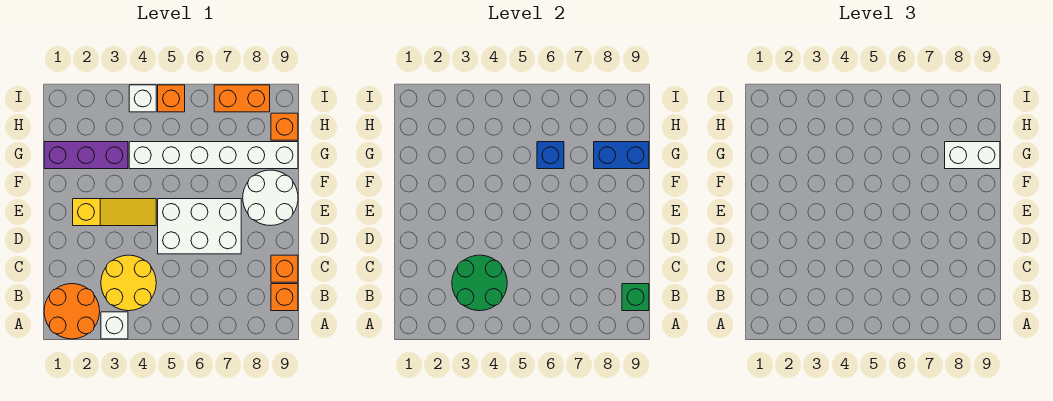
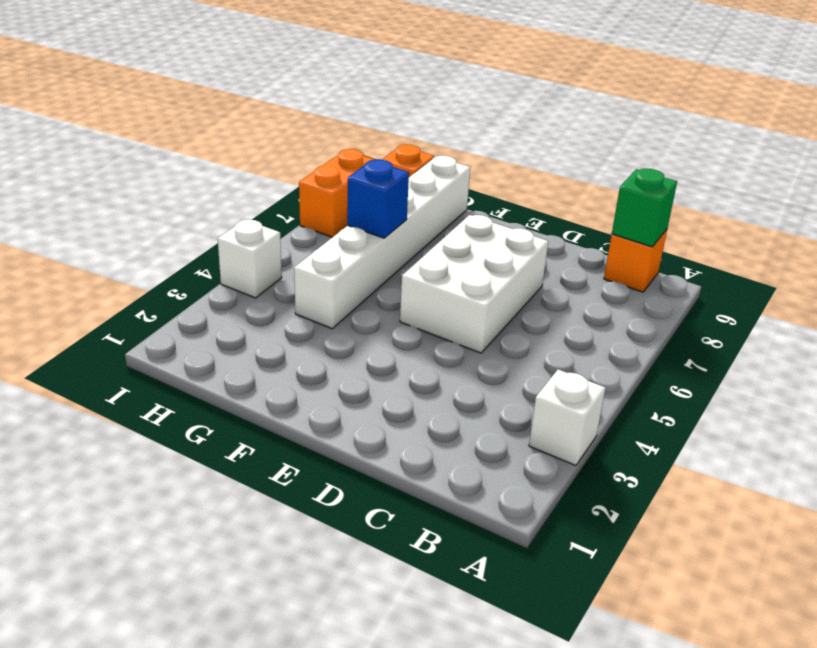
none -> orange 2x2 round brick [44,284,100,339]
none -> yellow 2x2 round brick [101,255,156,311]
none -> orange 1x1 brick [271,255,298,282]

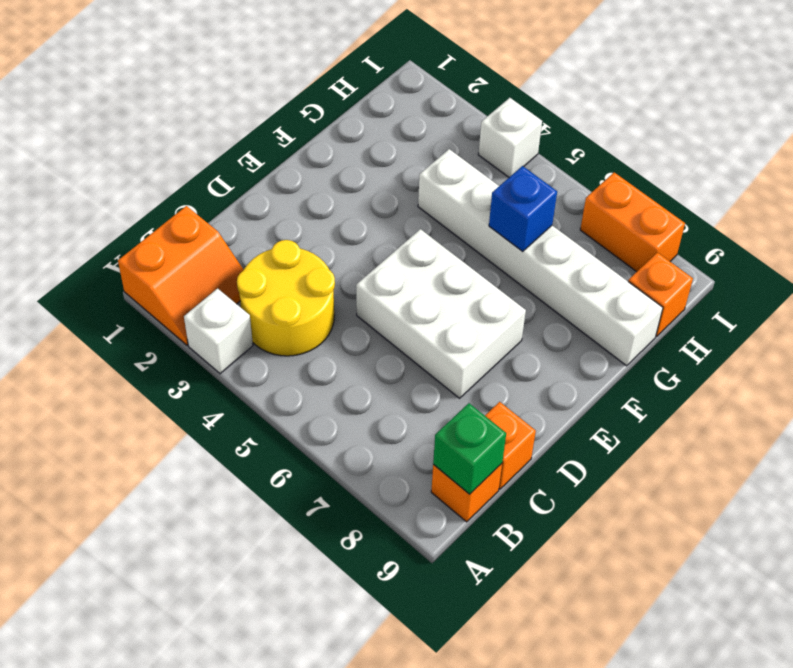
orange 2x2 slope [118,206,244,345] -> orange 2x2 round brick [44,284,100,339]
none -> yellow 1x3 slope [73,199,156,226]
none -> white 2x2 round brick [243,170,298,226]
none -> purple 1x3 brick [44,142,128,169]

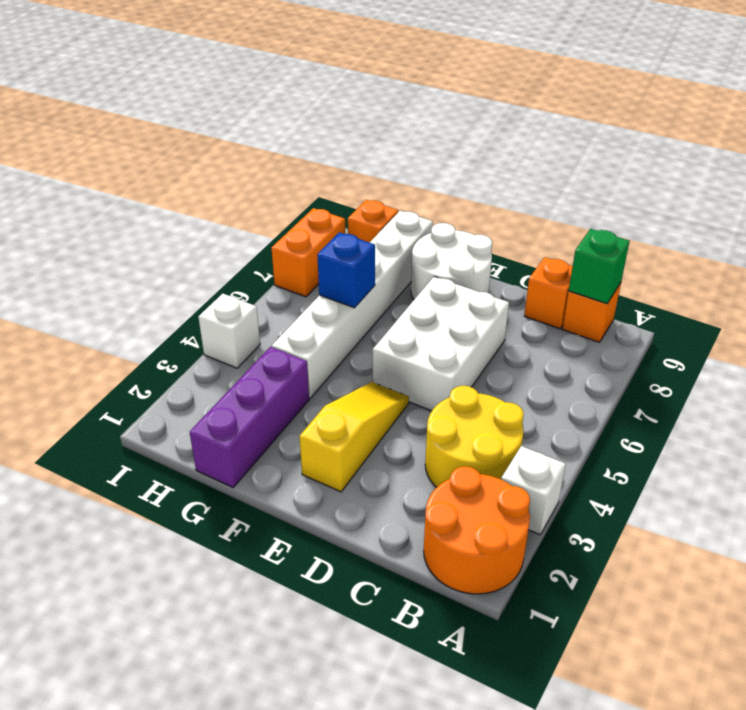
none -> orange 1x1 brick [158,85,185,112]
none -> green 2x2 round brick [452,255,507,311]
none -> blue 1x2 brick [594,142,649,169]

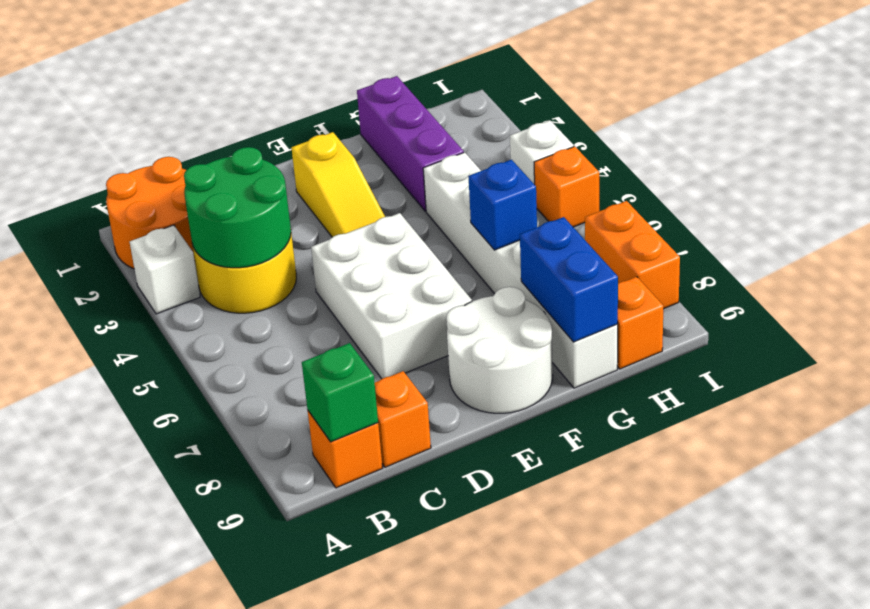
none -> white 1x2 brick [945,142,1000,169]

